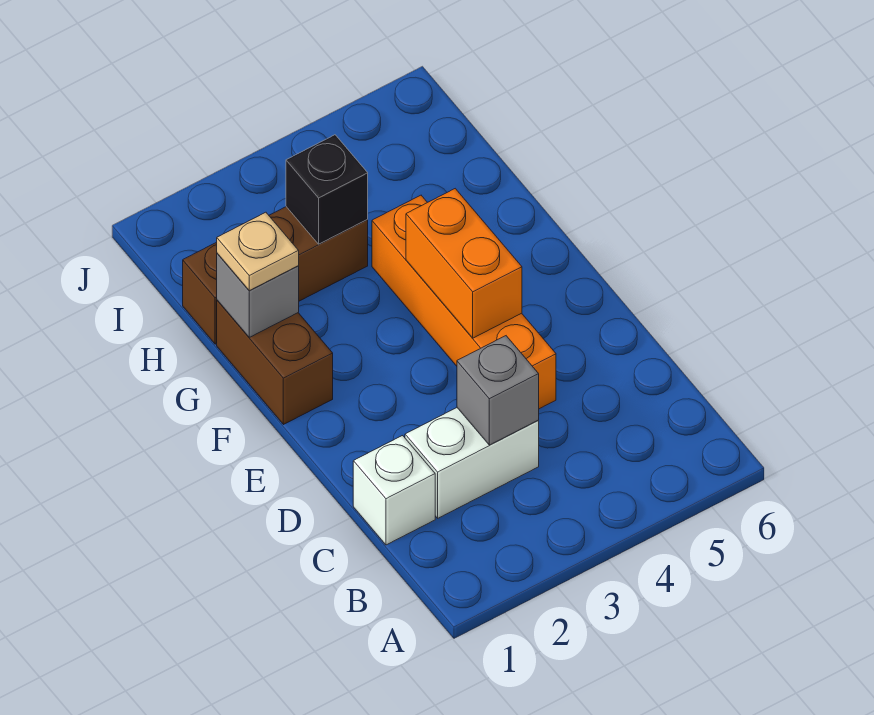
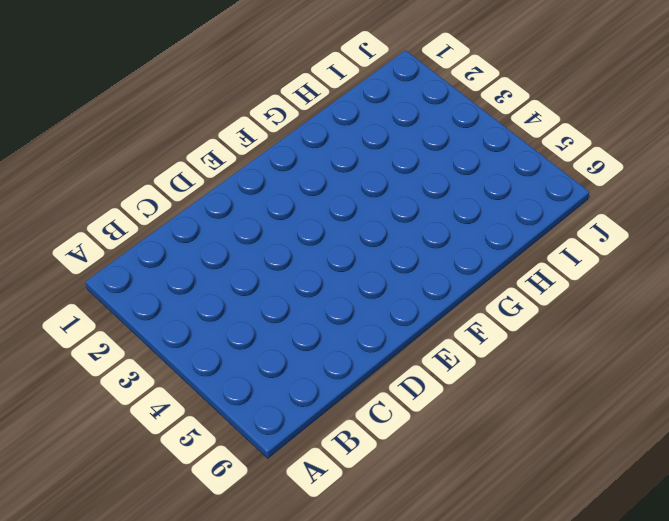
none -> white 1x1 brick [353,436,435,545]
none -> white 1x2 brick [405,408,539,518]

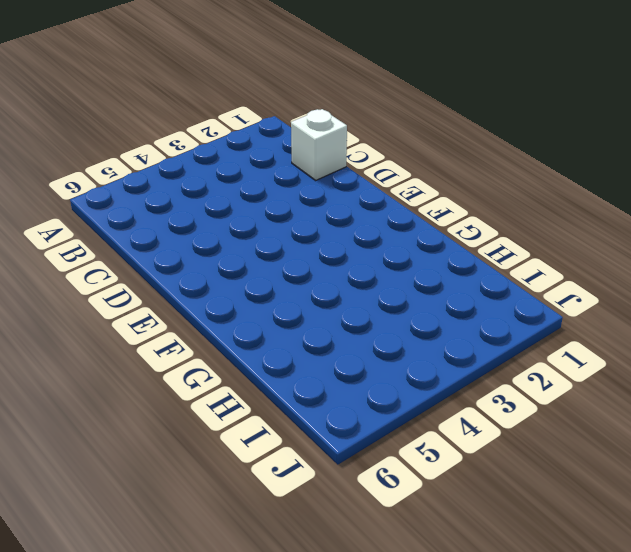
none -> white 1x2 brick [405,408,539,518]
none -> orange 1x4 brick [372,195,556,409]

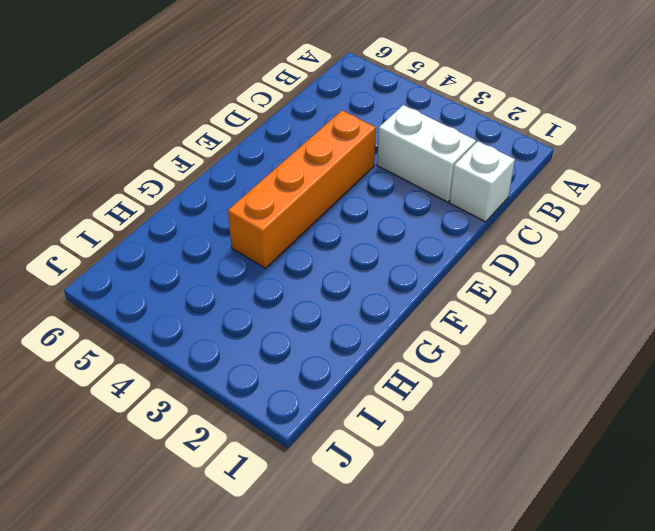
none -> brown 1x2 brick [217,300,333,425]
none -> brown 1x3 brick [183,207,368,344]

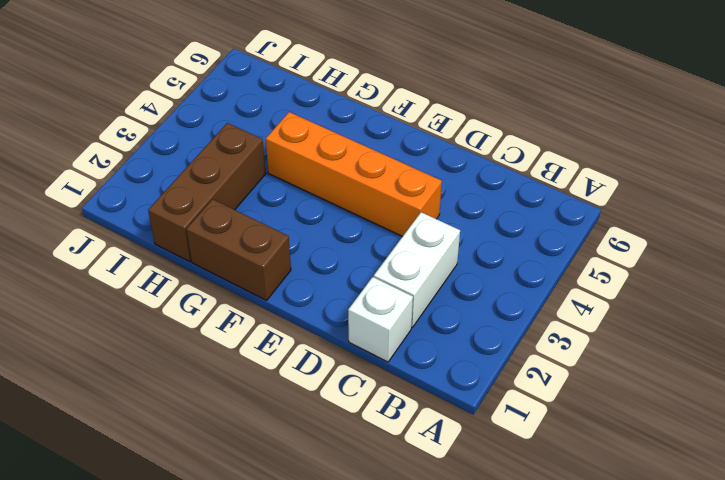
none -> grey 1x1 brick [457,336,539,445]
none -> orange 1x2 brick [406,189,522,338]

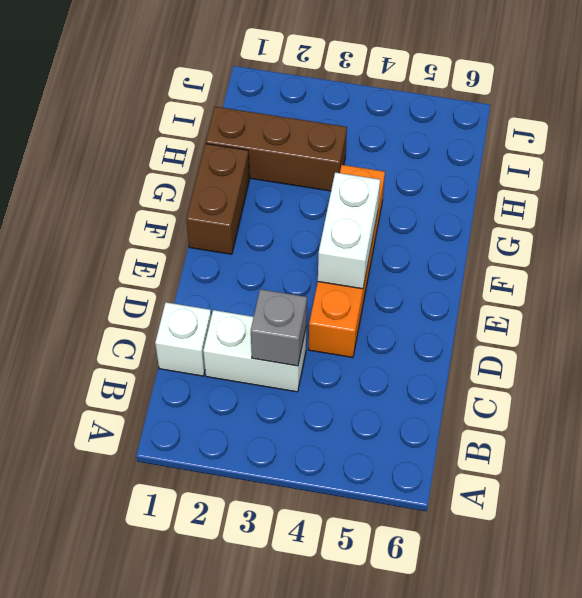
white 1x2 brick [318,172,380,289] -> orange 1x2 brick [406,189,522,338]
none -> grey 1x1 brick [217,253,299,337]
none -> black 1x1 brick [286,135,368,244]

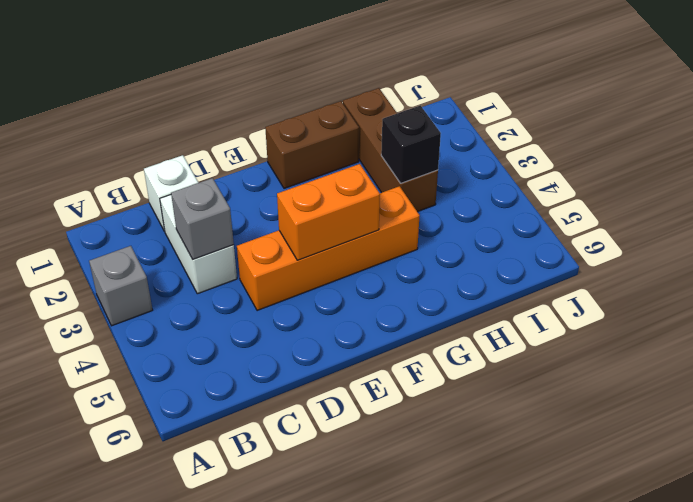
grey 1x1 brick [89,246,153,326] -> grey 1x1 brick moved to [217,253,299,337]
none -> tan 1x1 plate [217,212,299,291]

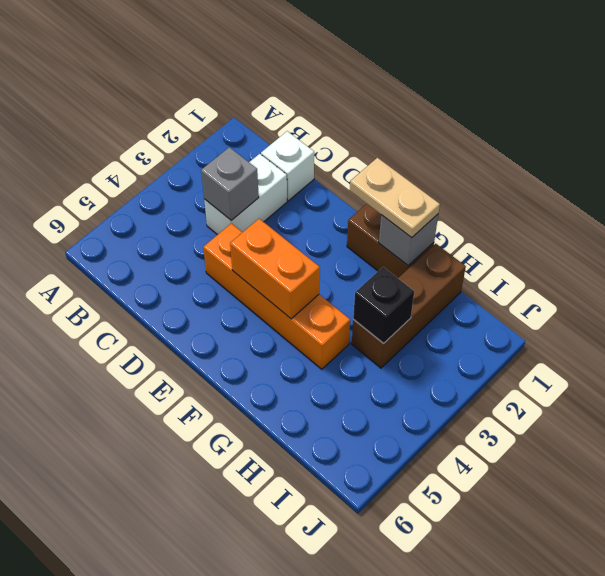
tan 1x2 plate [350,158,440,238] -> tan 1x1 plate [217,212,299,291]

